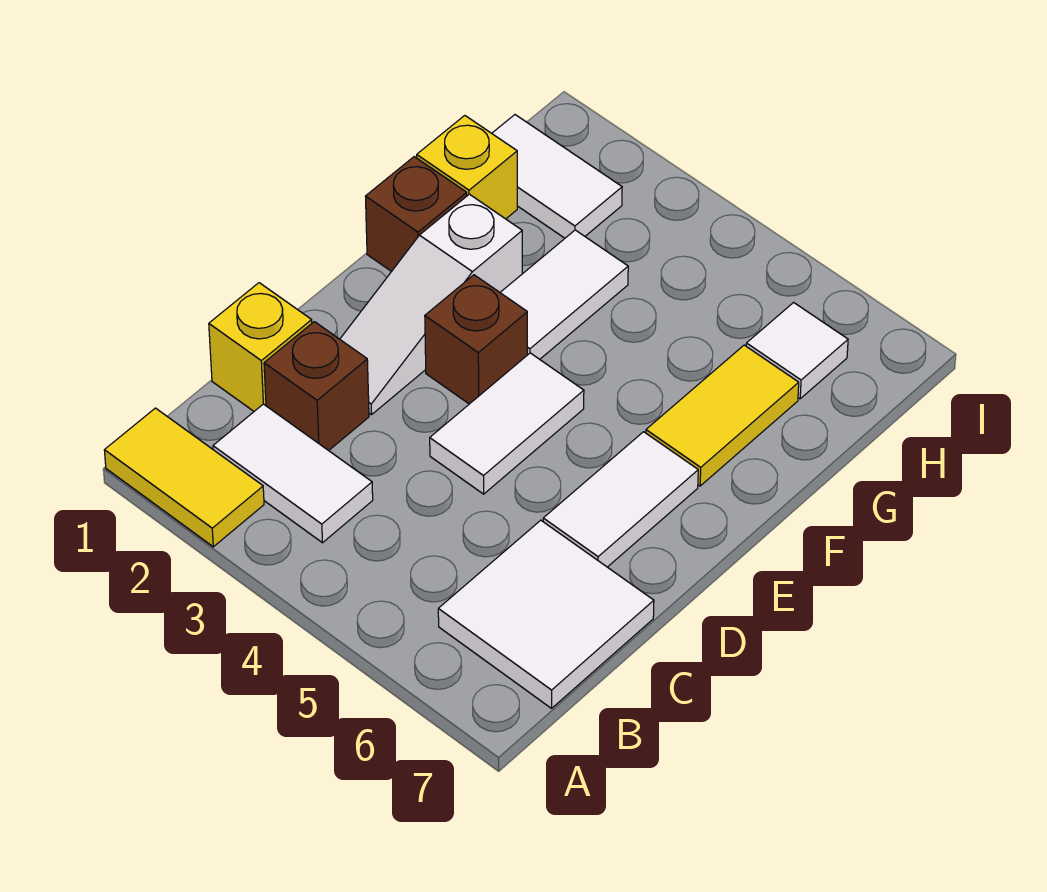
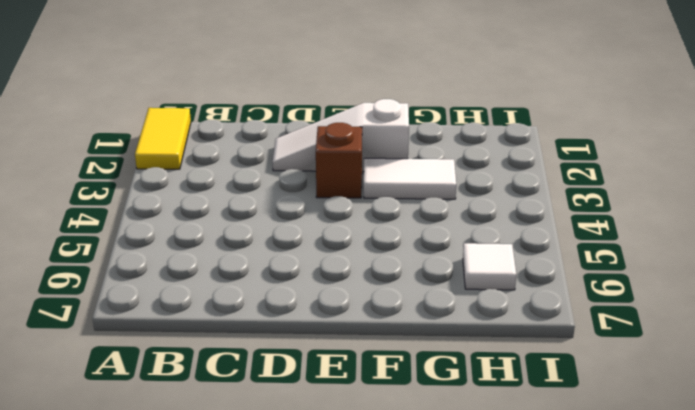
none -> white 1x2 tile [213,404,373,543]
none -> white 2x2 tile [438,520,654,708]
none -> yellow 1x1 brick [209,283,312,411]

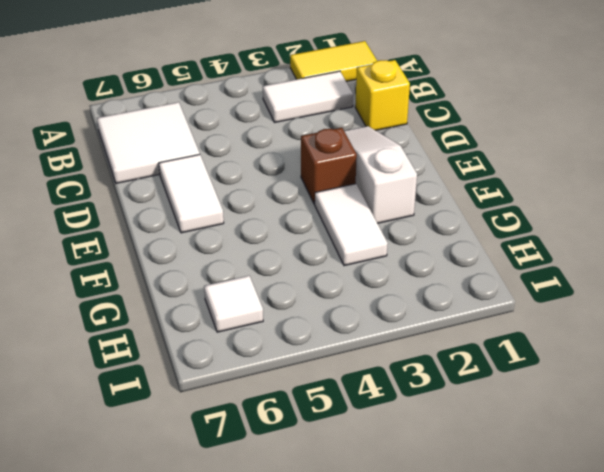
none -> brown 1x1 brick [264,322,369,451]
none -> white 1x2 tile [430,353,584,494]
none -> brown 1x1 brick [365,157,467,272]

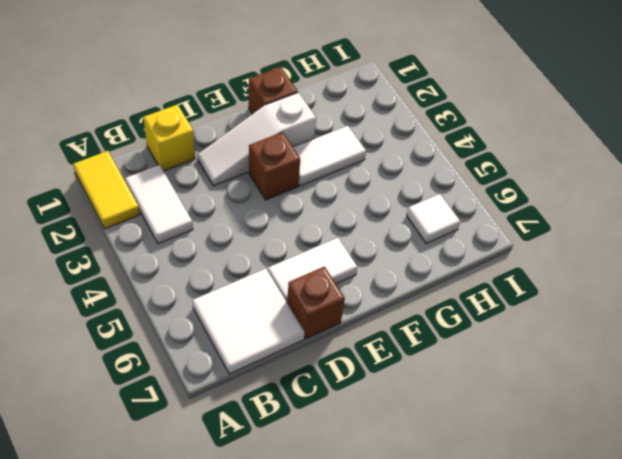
brown 1x1 brick [287,266,345,339] -> brown 1x1 brick moved to [264,322,369,451]
none -> white 1x2 tile [430,353,584,494]
none -> yellow 1x2 tile [646,345,799,486]
none -> yellow 1x1 brick [417,116,517,219]

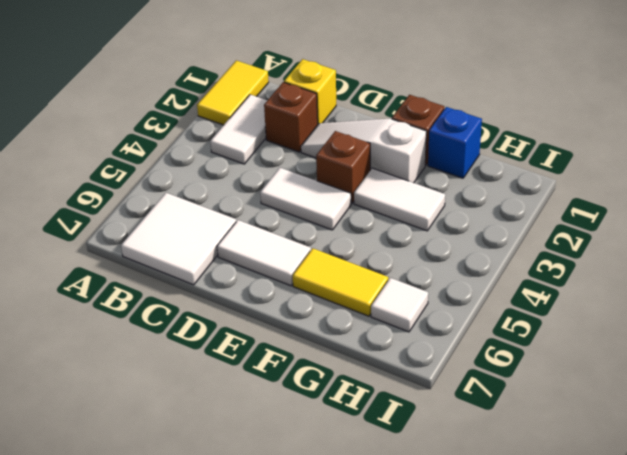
blue 1x1 brick [428,107,482,178] -> yellow 1x1 brick [417,116,517,219]
none -> white 1x2 tile [492,115,622,238]

